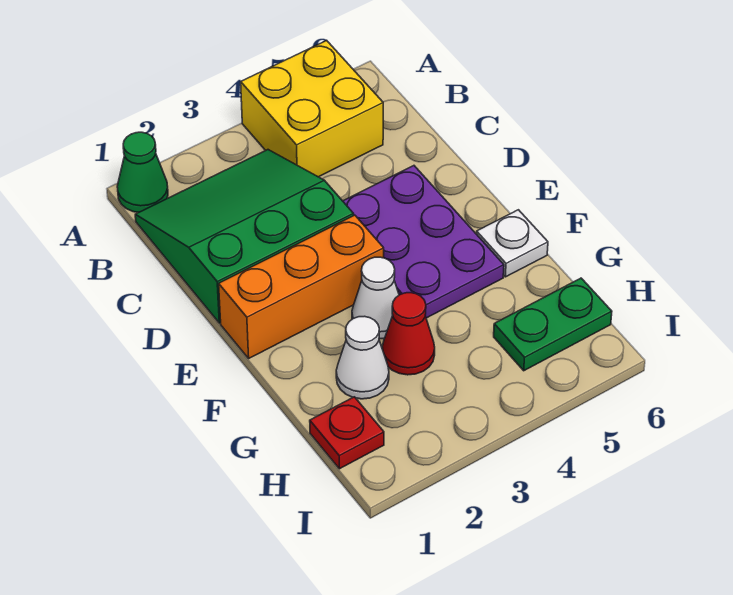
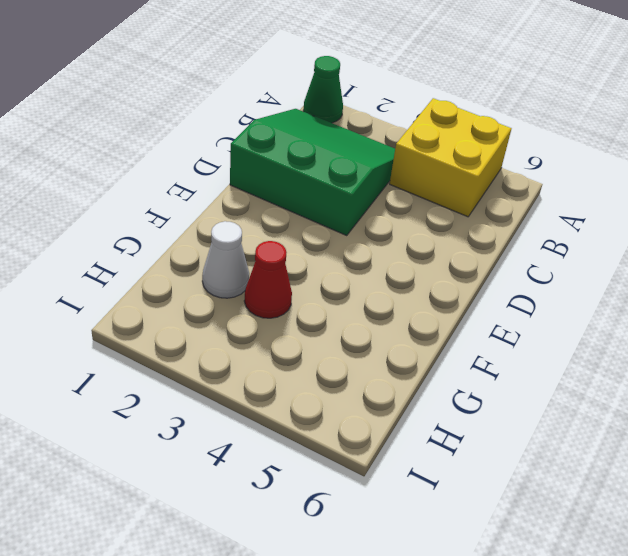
none -> purple 2x3 plate [343,166,504,318]
none -> orange 1x3 brick [219,215,384,358]

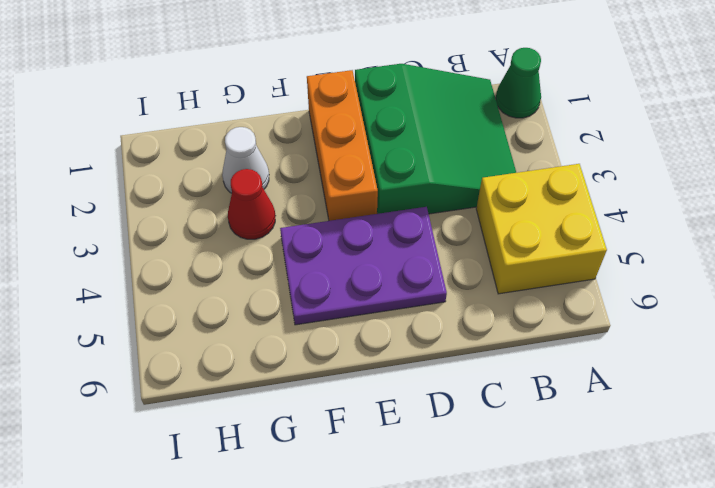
none -> white 1x1 cone [352,257,399,339]
none -> white 1x1 plate [477,210,548,277]

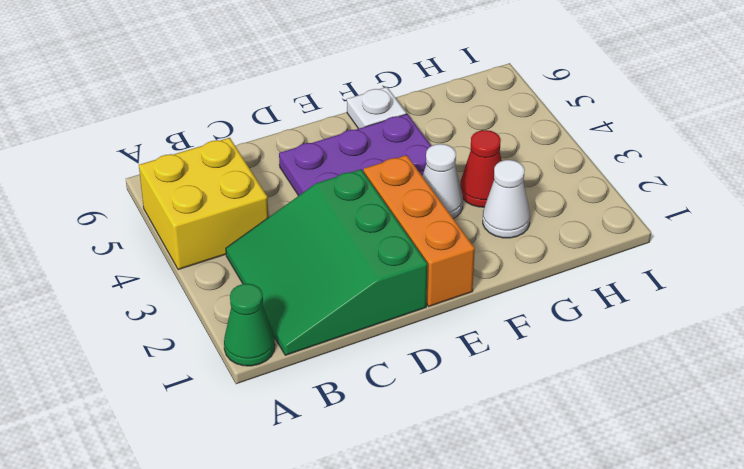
none -> red 1x1 plate [310,397,384,469]
none -> green 1x2 plate [494,278,612,371]

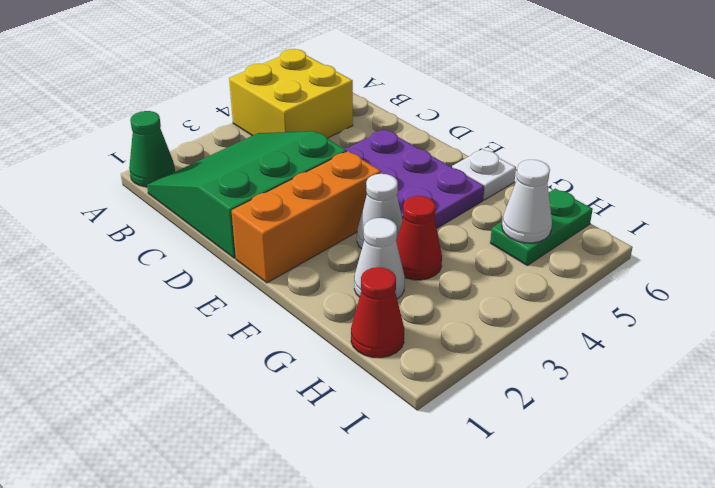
red 1x1 cone [351,267,404,358] -> red 1x1 plate [310,397,384,469]
white 1x1 cone [502,160,552,243] -> none

